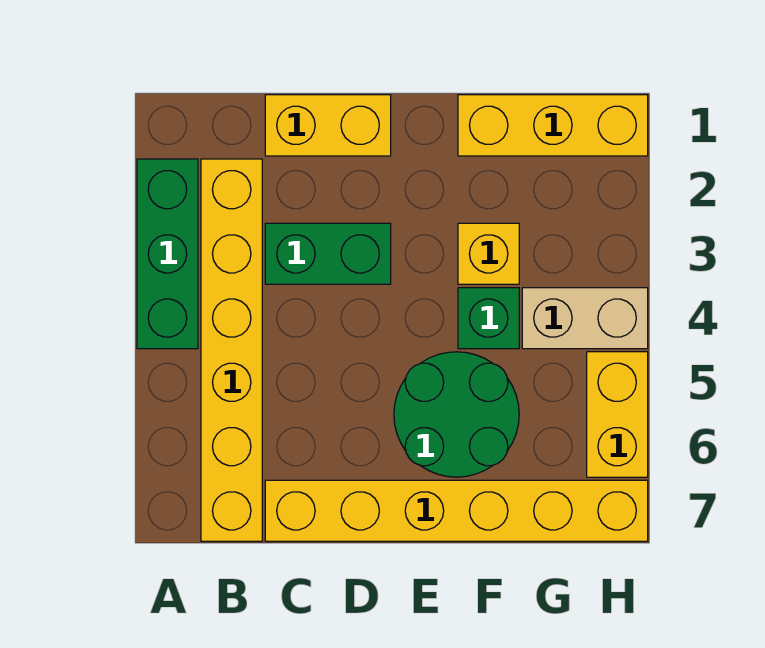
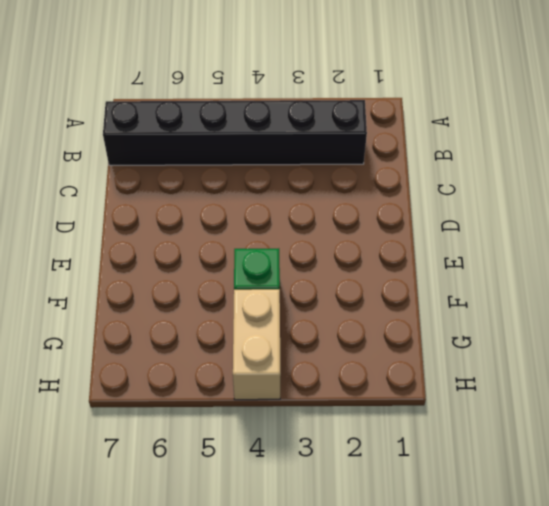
black 1x6 brick [103,100,367,165] -> yellow 1x6 brick [201,159,262,541]
none -> green 1x3 brick [137,159,198,349]
none -> yellow 1x2 brick [265,95,391,156]

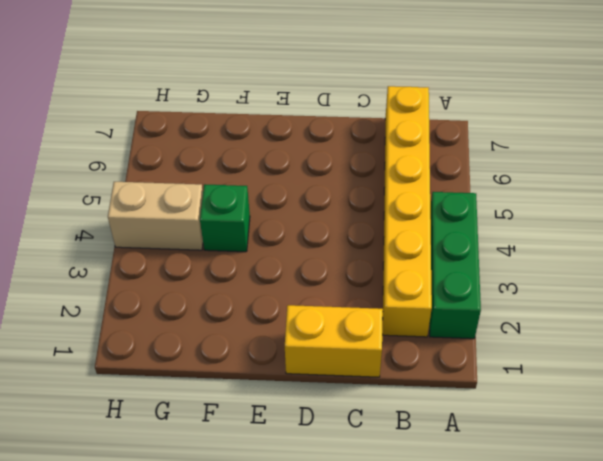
none -> green 1x2 brick [265,223,391,284]
none -> yellow 1x6 brick [265,480,648,541]

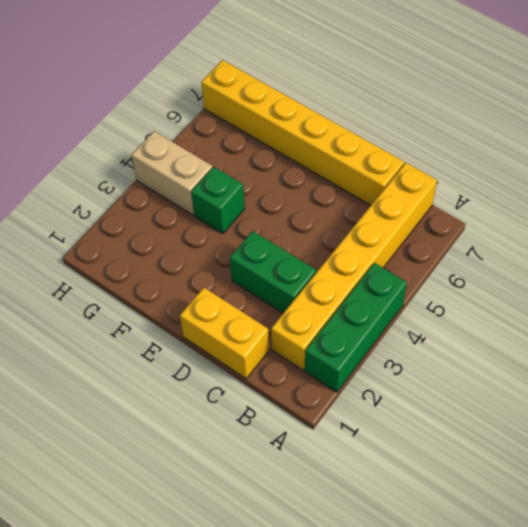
none -> green 2x2 round brick [394,352,519,477]
none -> yellow 1x3 brick [458,95,648,156]

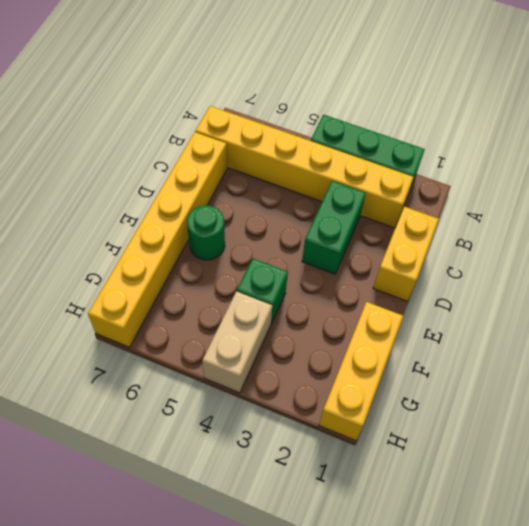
green 1x1 round brick [187,205,225,260] -> green 2x2 round brick [394,352,519,477]
none -> yellow 1x1 brick [458,223,519,284]
none -> yellow 1x2 brick [587,352,648,477]

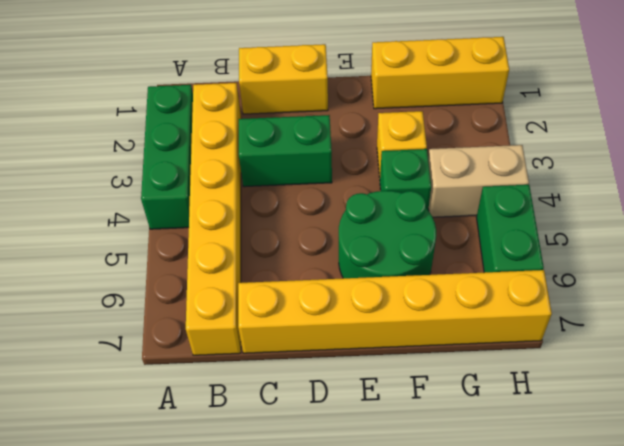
green 1x2 brick [477,185,544,273] -> yellow 1x2 brick [587,352,648,477]

